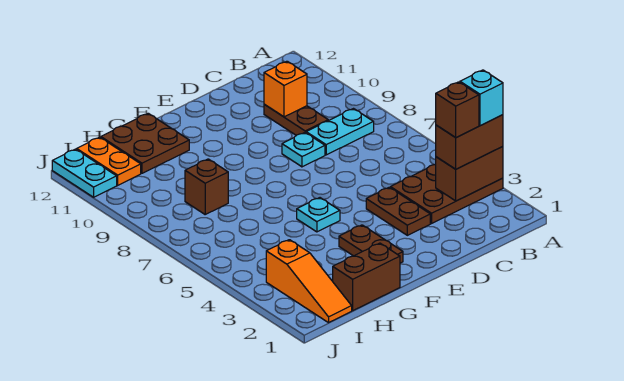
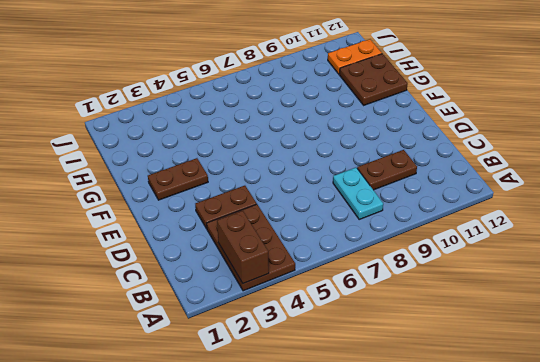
none -> cyan 1x1 plate [282,133,325,167]
none -> cyan 1x1 plate [297,198,340,232]
none -> brown 1x2 brick [333,243,400,311]

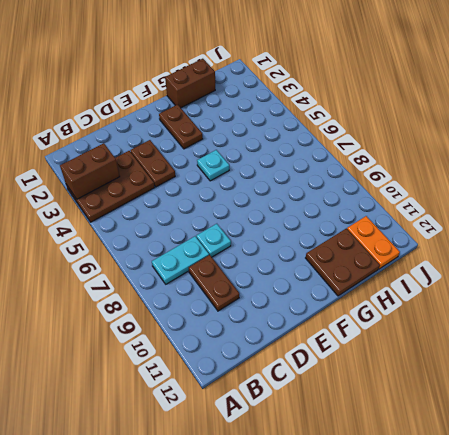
none -> brown 1x1 brick [185,159,228,214]
none -> orange 1x3 slope [266,240,352,323]
none -> cyan 1x2 plate [52,149,117,197]

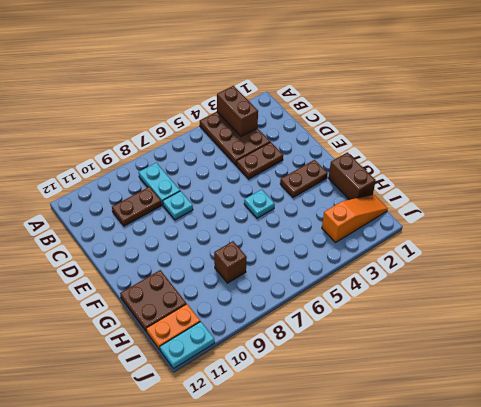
none -> orange 1x1 brick [264,61,307,117]
none -> brown 1x2 brick [436,115,503,169]
none -> cyan 1x1 brick [460,70,503,126]

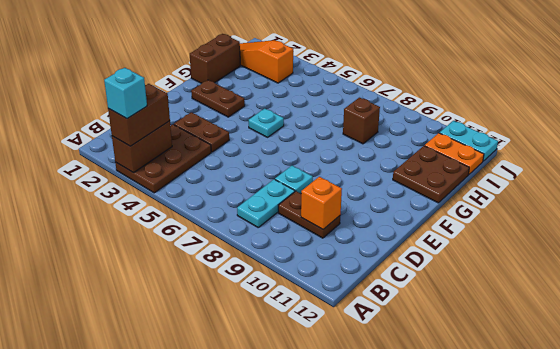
none -> brown 1x1 brick [436,82,479,138]

